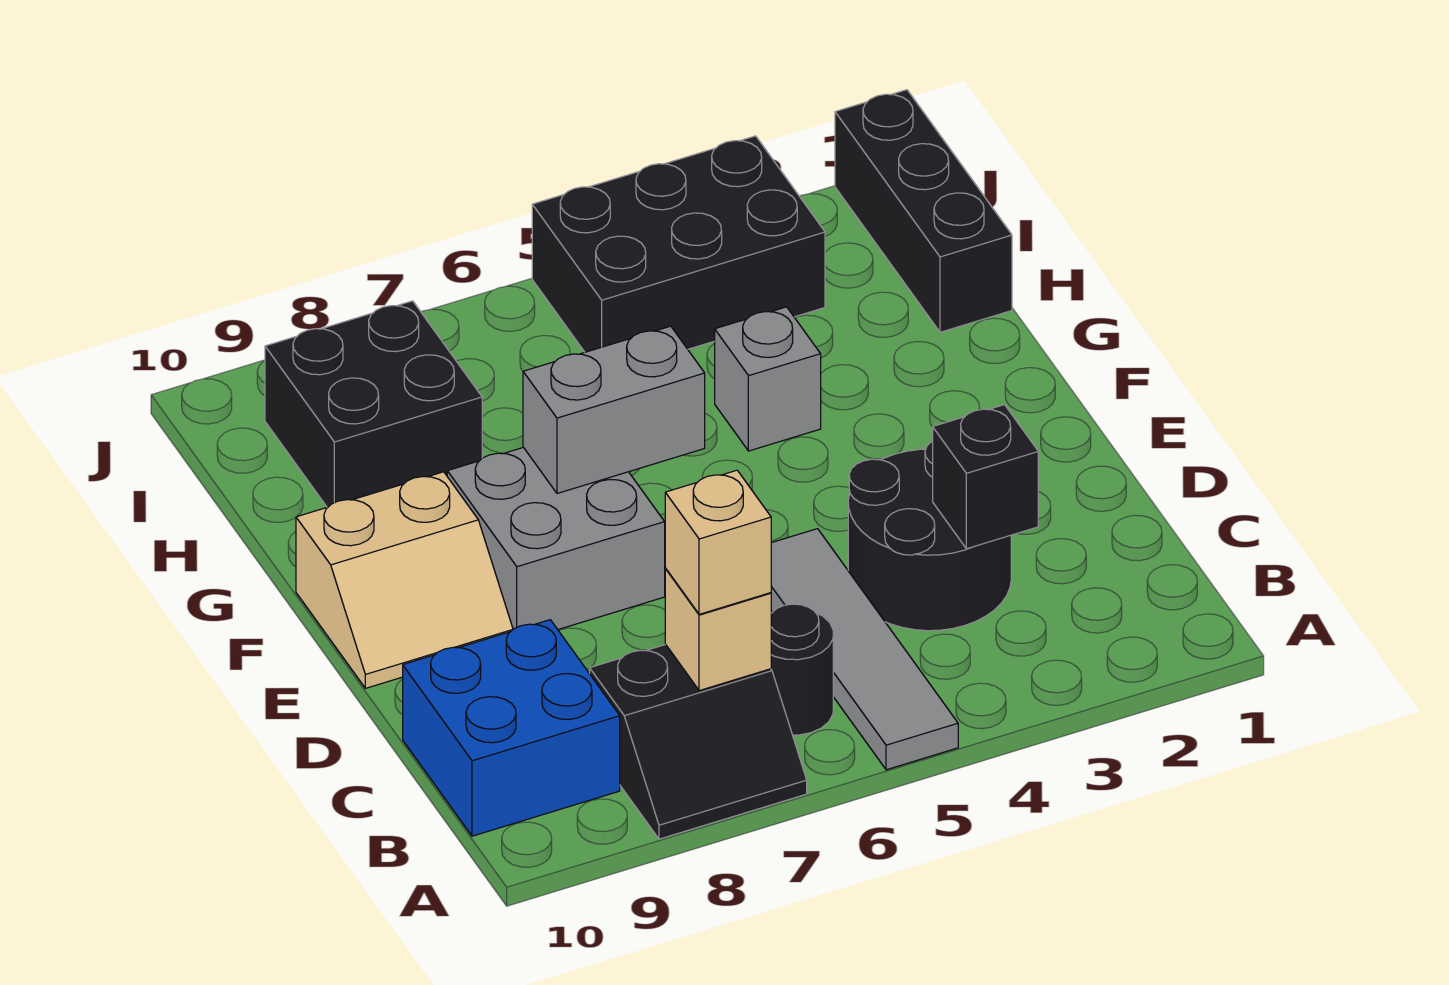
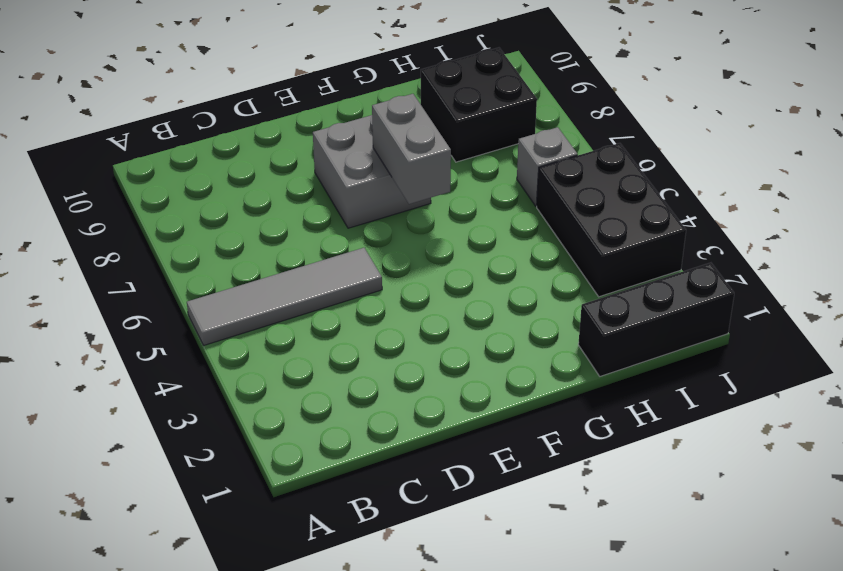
grey 1x1 brick [517,127,578,206] -> grey 1x1 brick moved to [715,307,821,451]
none -> black 2x2 slope [590,645,807,839]
none -> black 1x1 round brick [771,604,833,735]
none -> blue 2x2 brick [403,620,620,836]

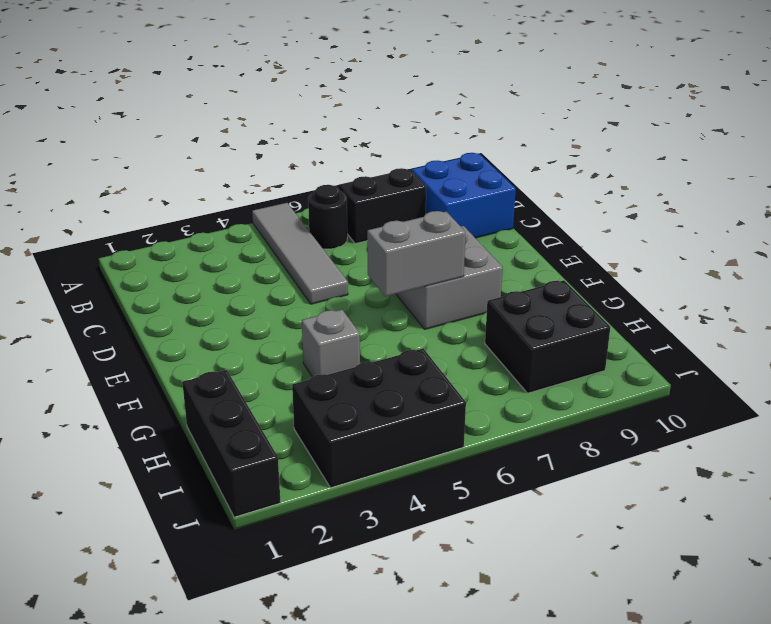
none -> black 2x2 round brick [848,441,1011,631]
none -> tan 2x2 slope [296,472,513,688]
none -> tan 1x1 brick [665,568,771,691]

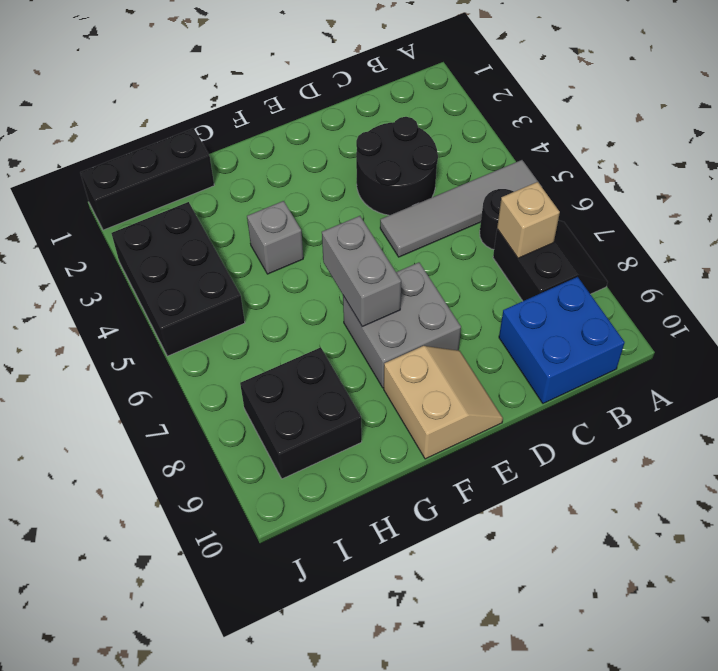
none -> black 1x1 brick [933,405,1038,549]
none -> tan 1x1 brick [665,470,771,614]

